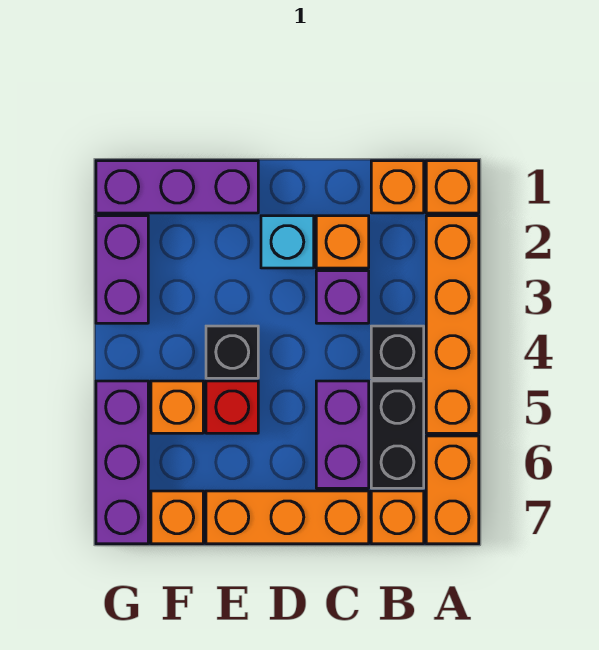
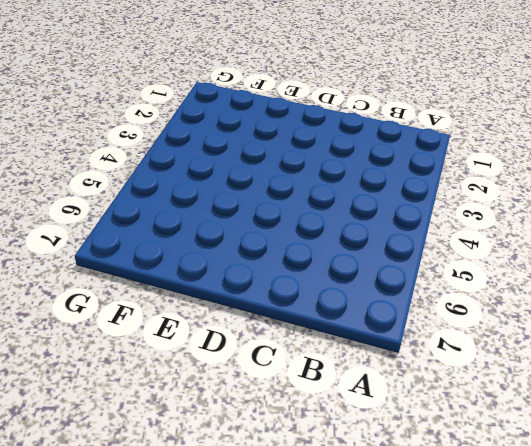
none -> orange 1x1 brick [426,161,479,213]
none -> orange 1x4 brick [426,216,479,433]
none -> orange 1x2 brick [426,436,479,544]

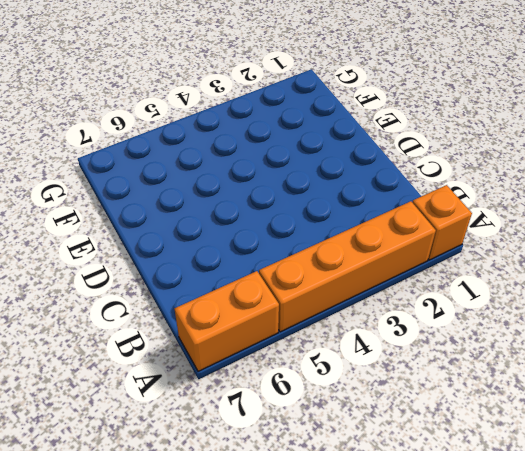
none -> orange 1x1 brick [371,161,424,213]
none -> black 1x1 brick [371,326,424,378]
none -> black 1x2 brick [371,381,424,488]

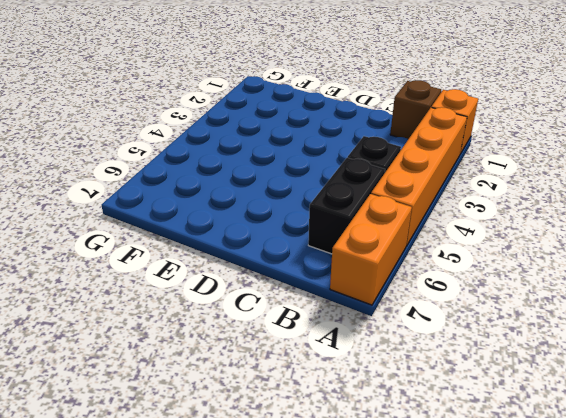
brown 1x1 brick [390,80,441,139] -> orange 1x1 brick [371,161,424,213]
none -> orange 1x1 brick [371,491,424,544]
none -> orange 1x1 brick [316,216,369,268]
none -> purple 1x1 brick [316,271,369,323]

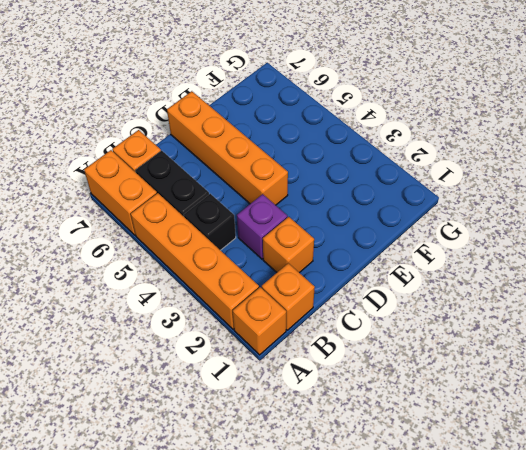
orange 1x4 brick [167,91,288,205] -> orange 1x3 brick [206,491,369,544]
none -> purple 1x2 brick [316,381,369,488]
none -> cyan 1x1 brick [261,216,314,268]
none -> purple 1x3 brick [96,161,258,213]

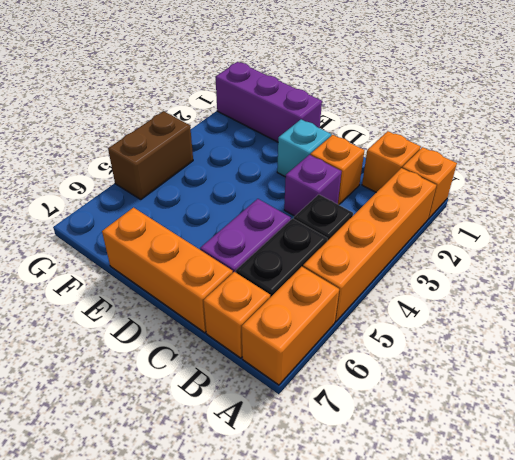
brown 1x2 brick [108,111,193,199] -> purple 1x3 brick [96,381,148,544]
none -> black 1x1 brick [206,326,258,378]
none -> red 1x1 brick [206,381,258,433]
none -> orange 1x1 brick [151,381,203,433]

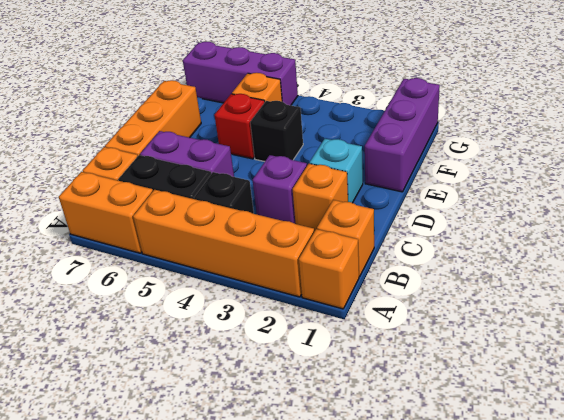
none -> orange 1x1 brick [151,491,203,544]
none -> purple 1x2 brick [96,216,148,323]

